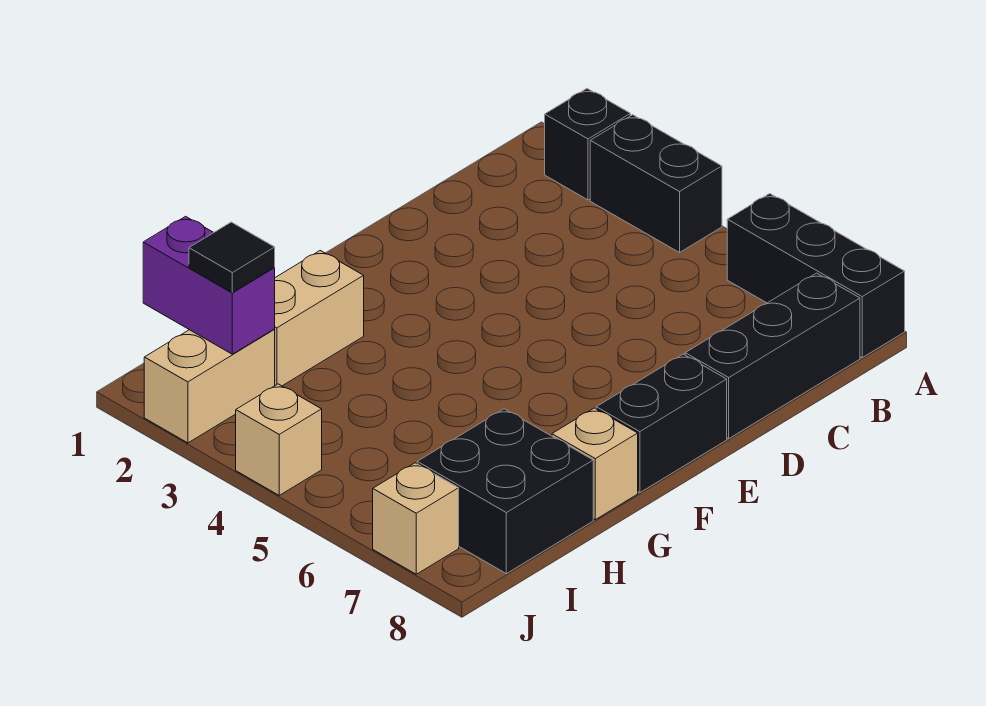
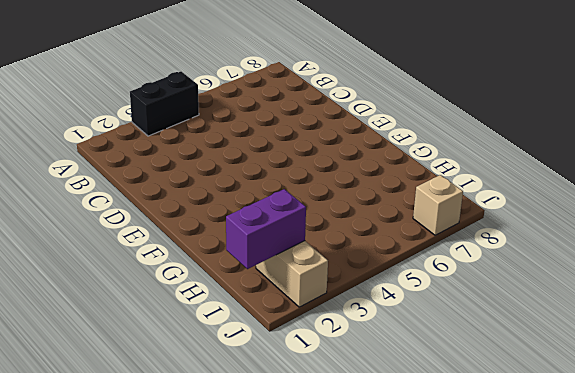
none -> black 1x1 brick [545,89,630,200]
none -> black 1x3 brick [727,194,905,358]
none -> black 1x3 brick [685,273,860,438]

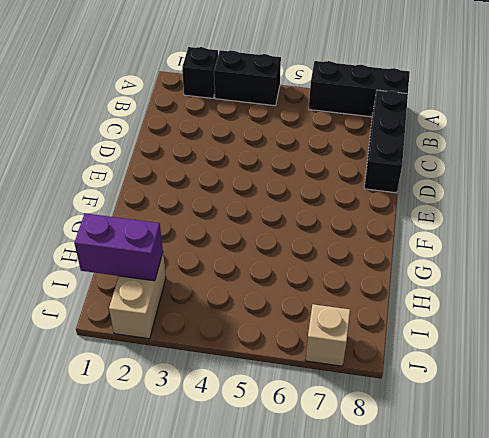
none -> black 1x2 brick [596,354,727,493]
none -> tan 1x2 brick [274,251,364,386]
none -> tan 1x1 brick [552,408,638,520]

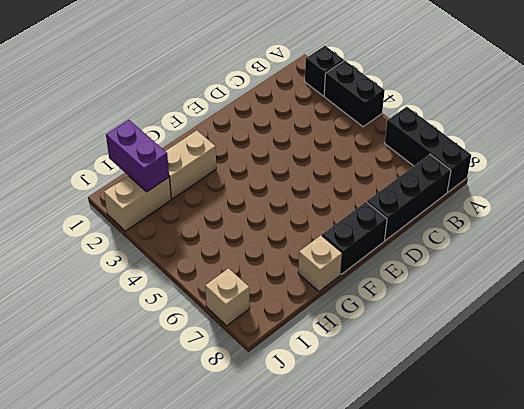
none -> black 2x2 brick [417,409,593,574]
none -> tan 1x1 brick [236,384,322,495]
none -> black 1x1 tile [189,222,275,292]

